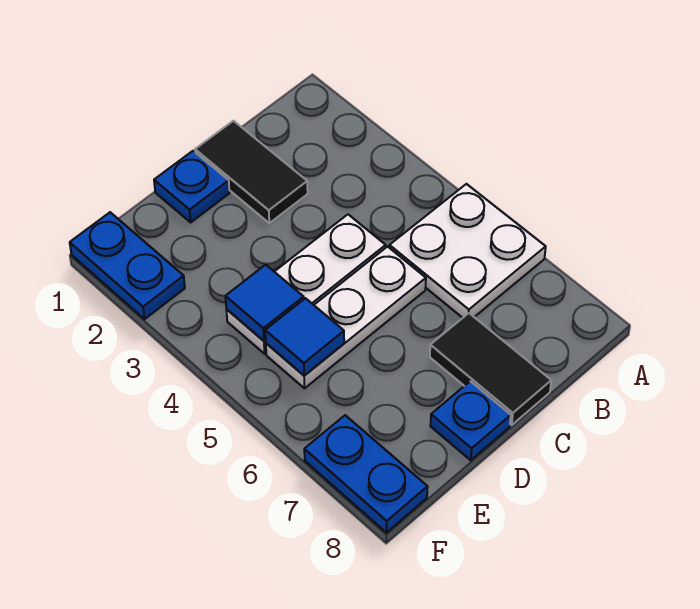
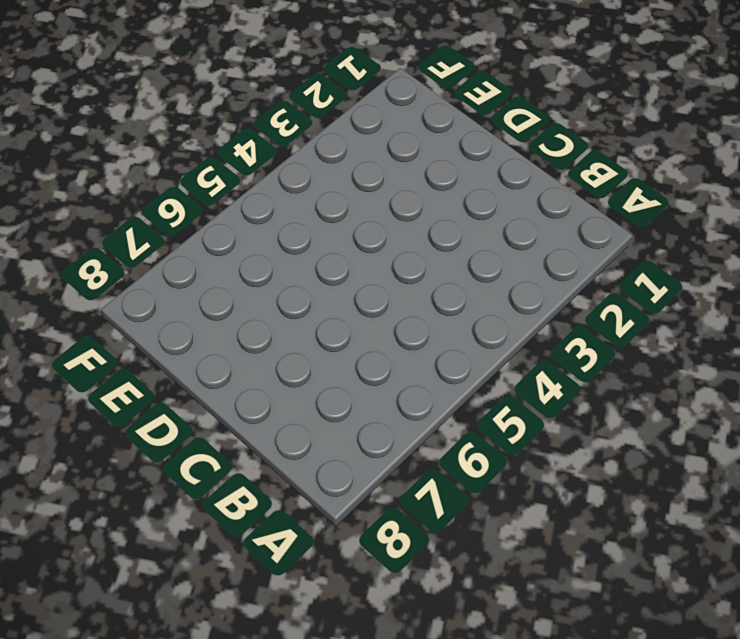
none -> white 2x2 plate [389,184,546,318]
none -> black 1x2 tile [195,121,308,223]

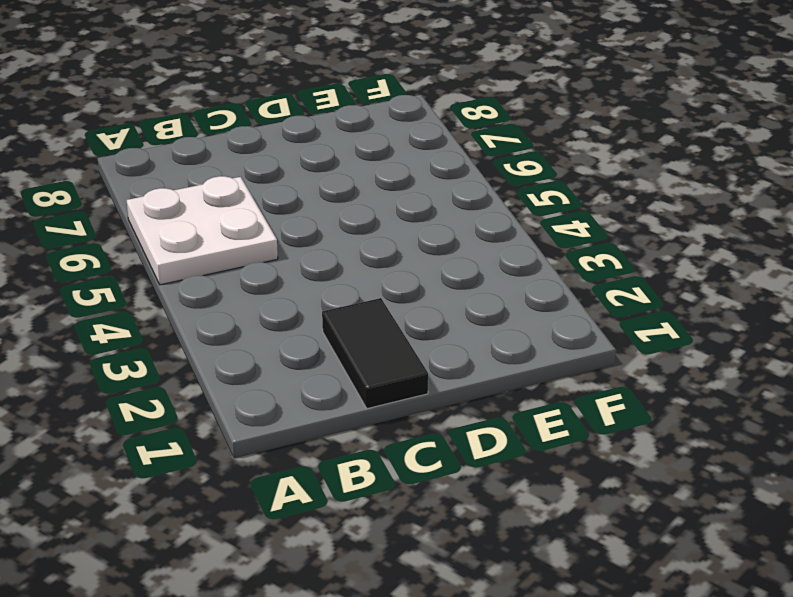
none -> white 1x3 plate [226,215,386,354]
none -> white 1x3 plate [266,247,426,388]

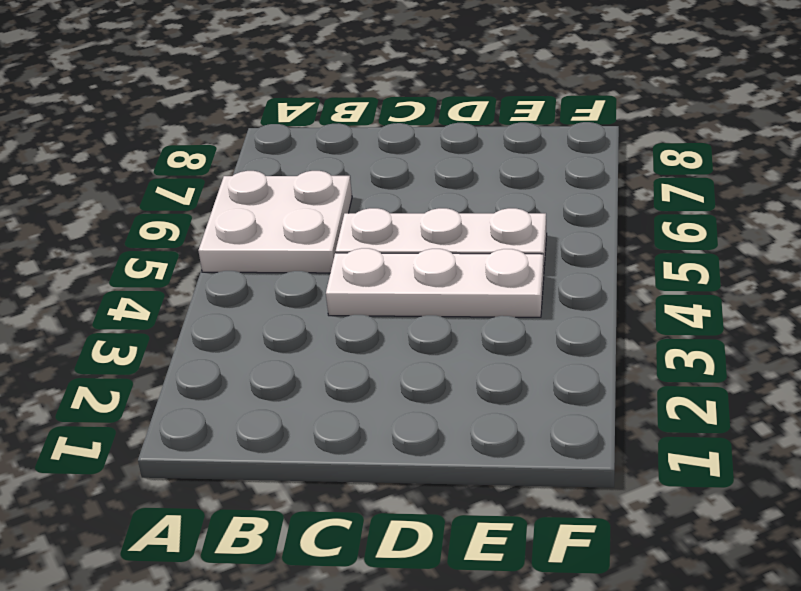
none -> black 1x2 tile [195,121,308,223]
none -> black 1x2 tile [430,313,551,425]

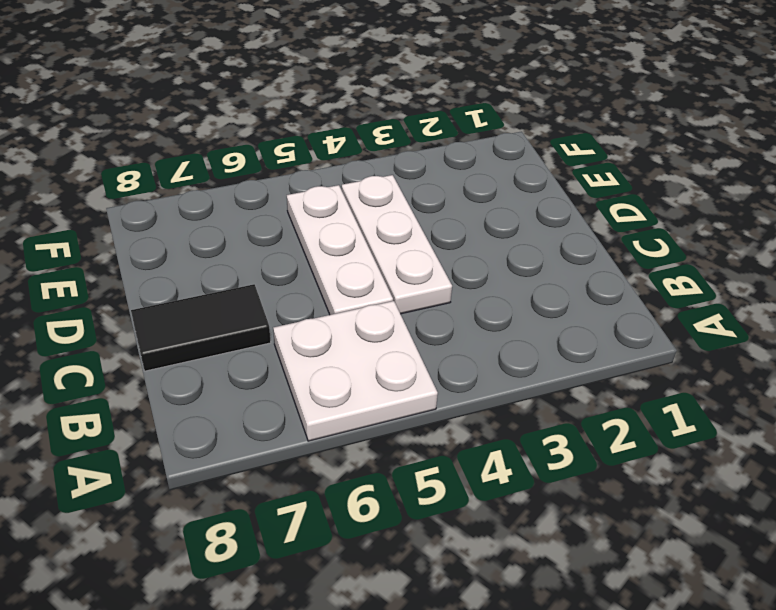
none -> black 1x2 tile [195,121,308,223]
none -> blue 1x1 plate [154,151,230,222]

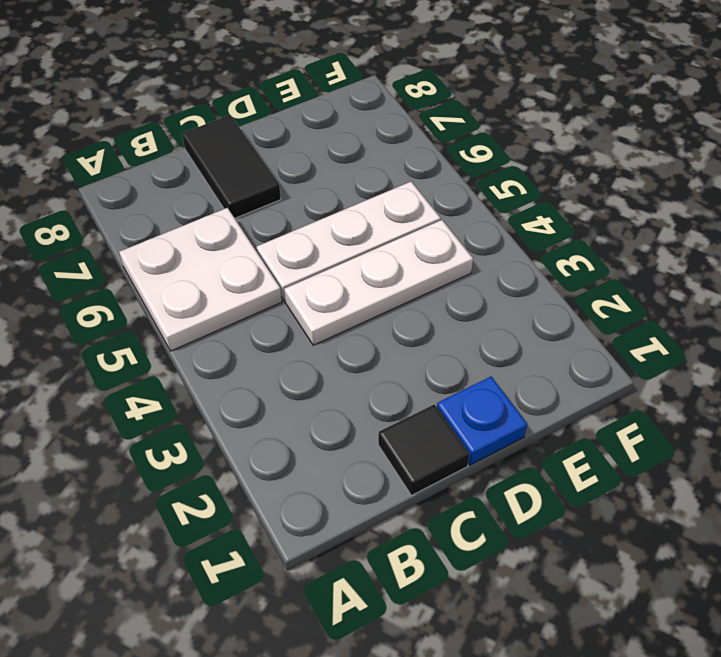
black 1x1 tile [378,404,469,495] -> black 1x2 tile [195,121,308,223]
none -> blue 1x1 plate [430,381,511,460]
none -> blue 1x2 plate [70,212,185,319]

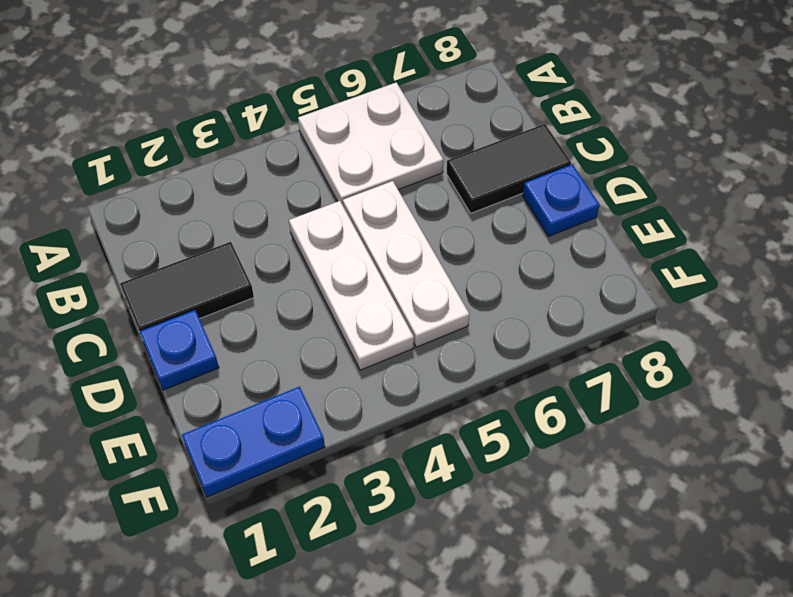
none -> blue 1x2 plate [304,415,428,533]
none -> blue 1x1 tile [225,265,304,341]

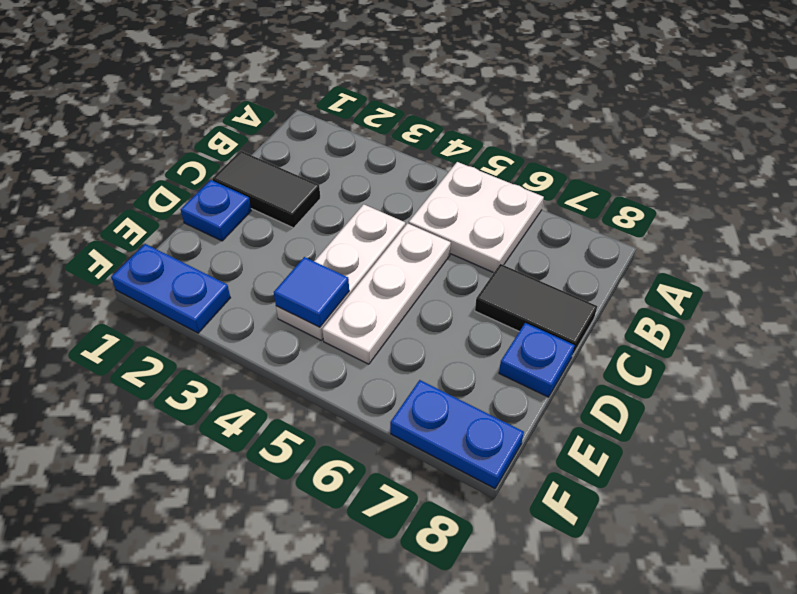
none -> blue 1x1 tile [265,298,344,376]

